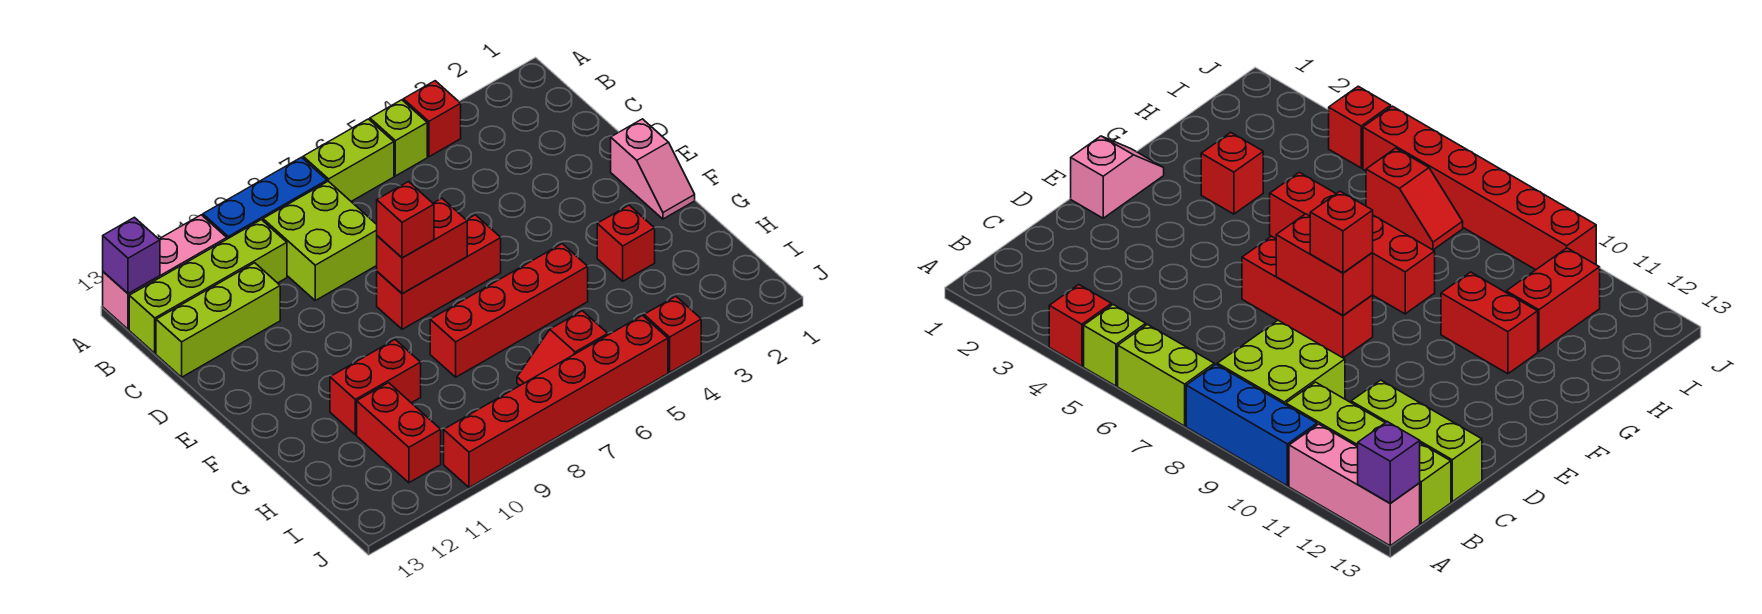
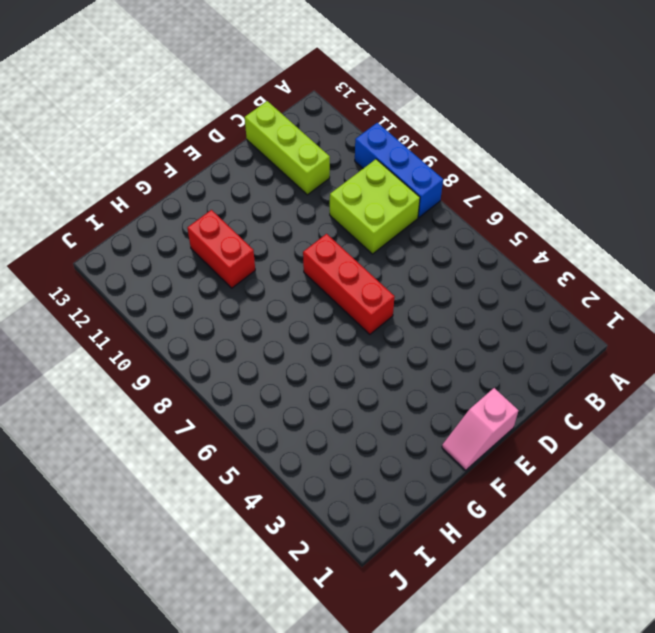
none -> red 1x1 brick [403,81,461,157]
none -> lime 1x1 brick [370,100,427,176]
none -> lime 1x2 brick [303,119,394,201]

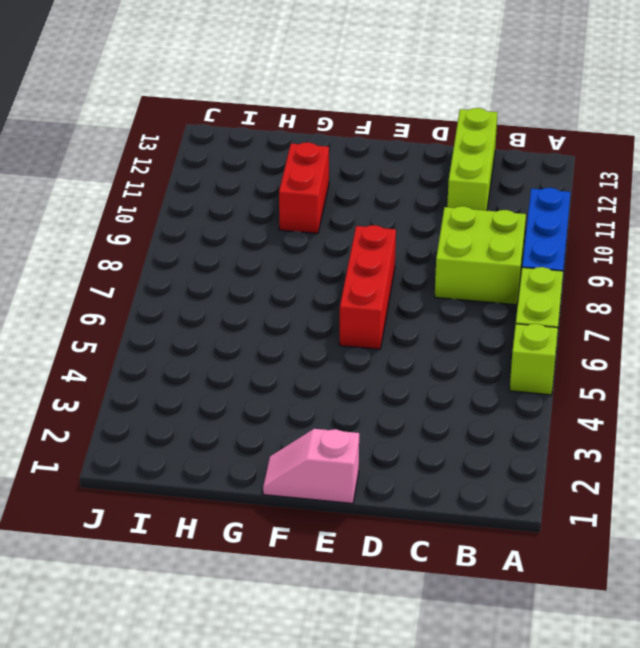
none -> red 1x1 brick [403,81,461,157]
none -> pink 1x3 brick [103,215,227,329]
none -> lime 1x4 brick [129,220,287,353]

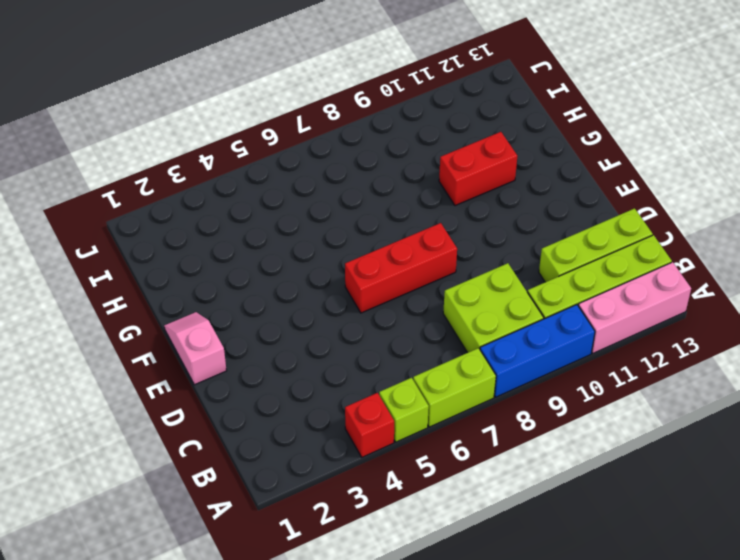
none -> red 1x1 brick [597,205,655,281]
none -> red 1x4 brick [430,244,588,377]
none -> red 1x2 brick [357,383,441,483]

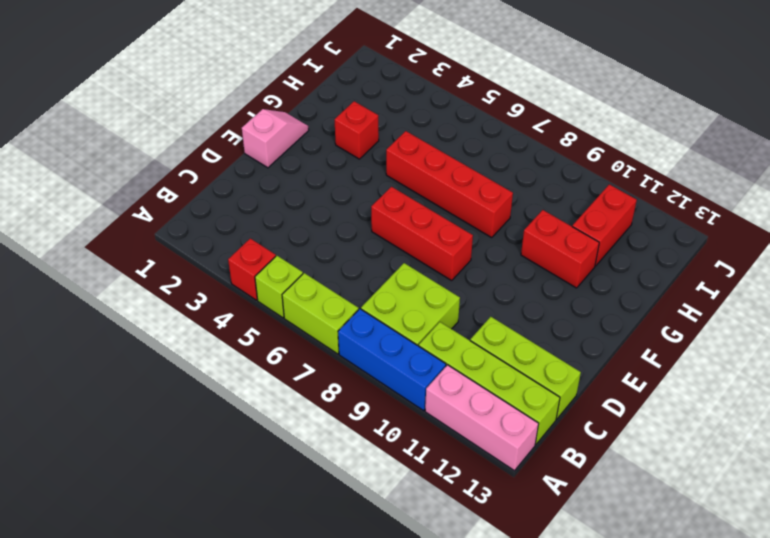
none -> red 1x2 slope [517,311,608,386]
none -> red 1x1 brick [644,296,701,372]
none -> red 1x6 brick [444,316,668,487]

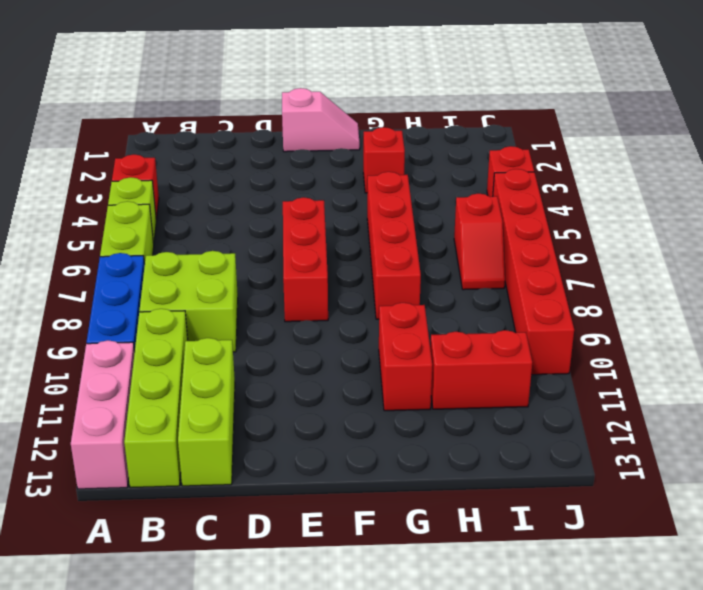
none -> purple 1x1 brick [103,217,160,294]
none -> red 1x2 brick [377,198,467,294]
none -> red 1x1 brick [377,182,434,258]

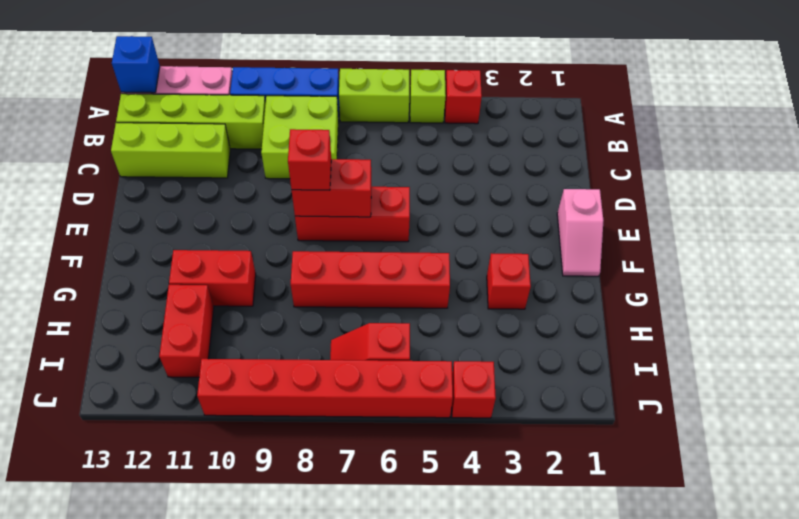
blue 1x1 brick [112,36,160,93] -> purple 1x1 brick [103,217,160,294]

